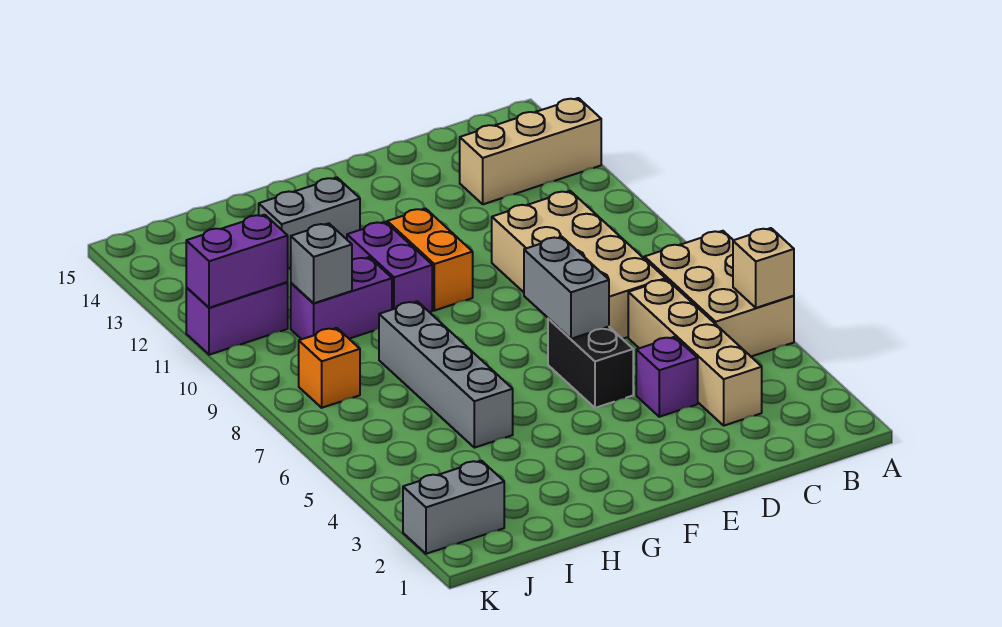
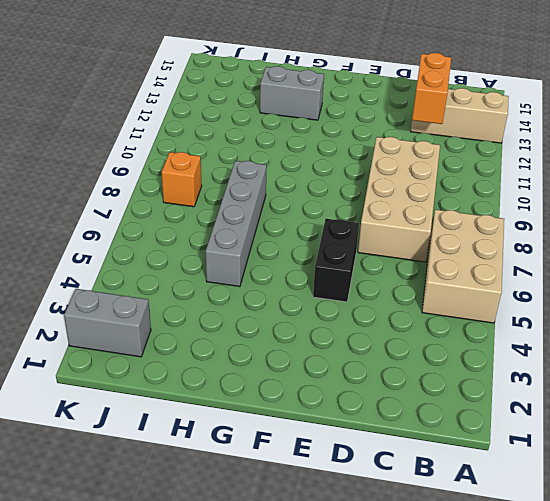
orange 1x2 brick [412,53,451,124] -> orange 1x2 brick moved to [387,209,473,311]
none -> tan 1x4 brick [628,279,762,426]
none -> purple 1x1 brick [636,337,698,417]
none -> purple 1x2 brick [347,222,432,312]

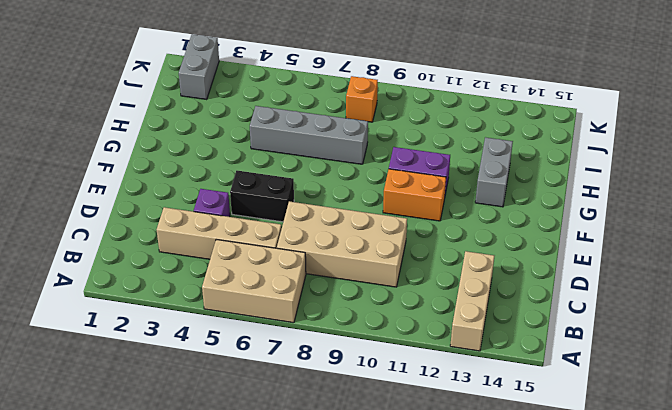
none -> purple 1x2 brick [291,257,392,339]
none -> purple 1x2 brick [186,282,288,355]
none -> tan 1x1 brick [733,228,794,308]

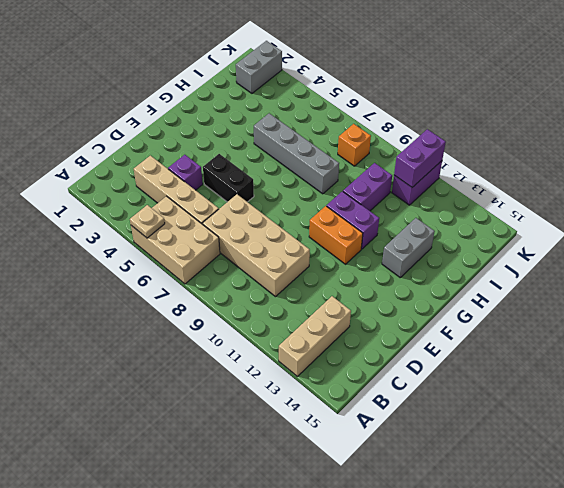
tan 1x1 plate [130,205,165,238] -> tan 1x1 brick [733,228,794,308]
none -> grey 1x2 brick [524,237,609,339]
none -> grey 1x1 brick [291,223,352,303]

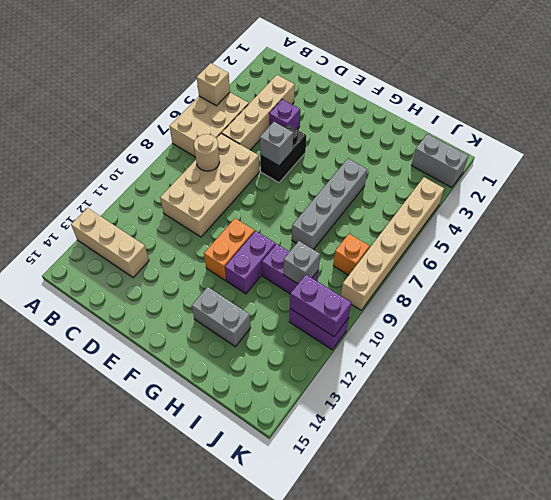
tan 1x1 round brick [194,134,220,171] -> none
grey 1x1 brick [260,122,293,166] -> grey 1x2 brick [524,237,609,339]
tan 1x6 brick [341,177,444,310] -> none

